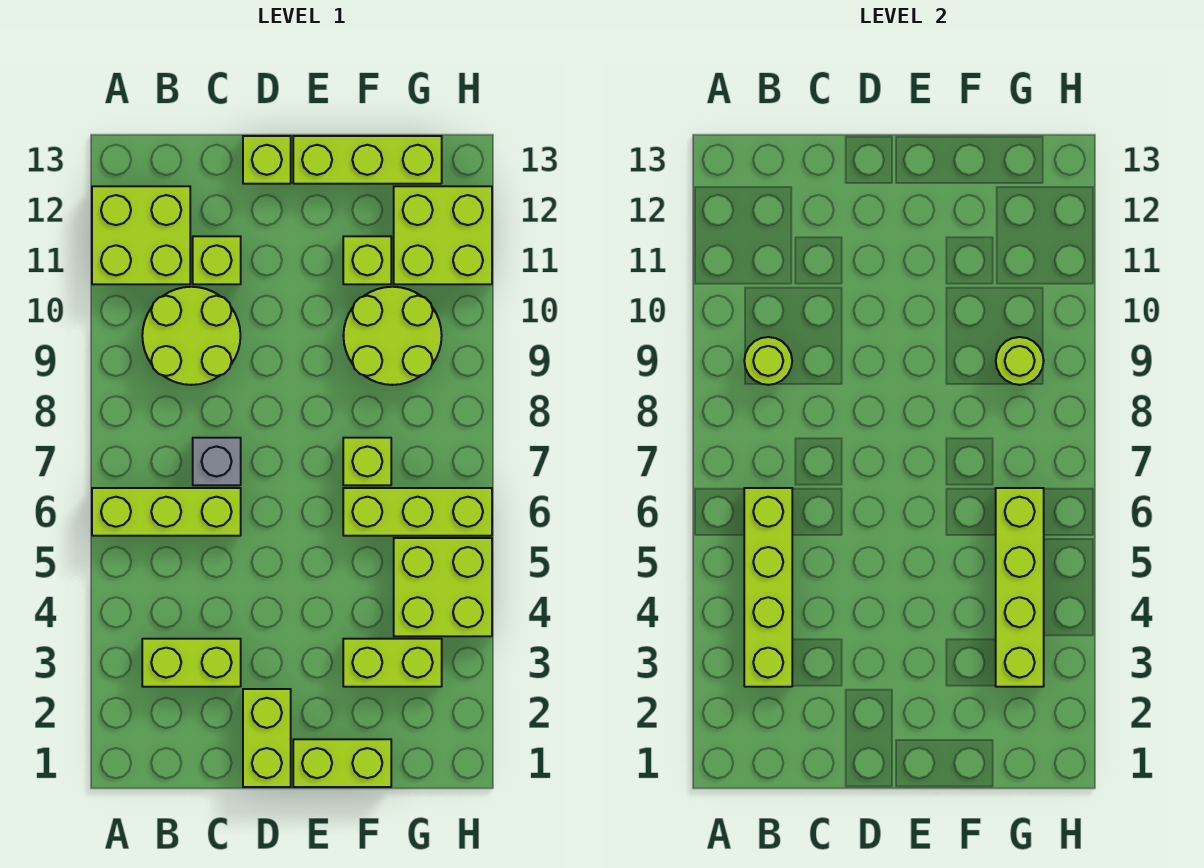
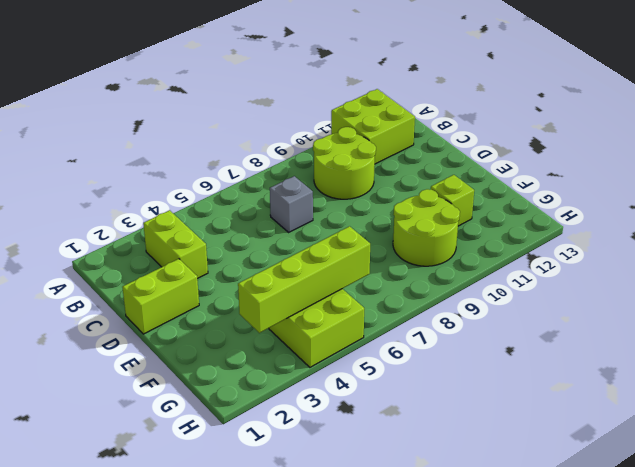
none -> lime 1x3 brick [92,488,241,536]
none -> lime 1x1 brick [193,236,241,284]
none -> lime 1x1 brick [243,136,291,184]

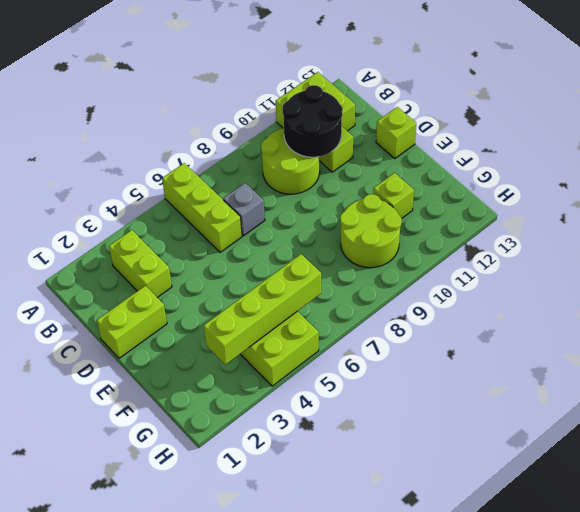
black 2x2 round brick [283,85,343,157] -> none
none -> lime 1x2 brick [293,739,391,787]
none -> lime 1x3 brick [293,136,442,184]
none -> lime 1x2 brick [343,639,442,687]

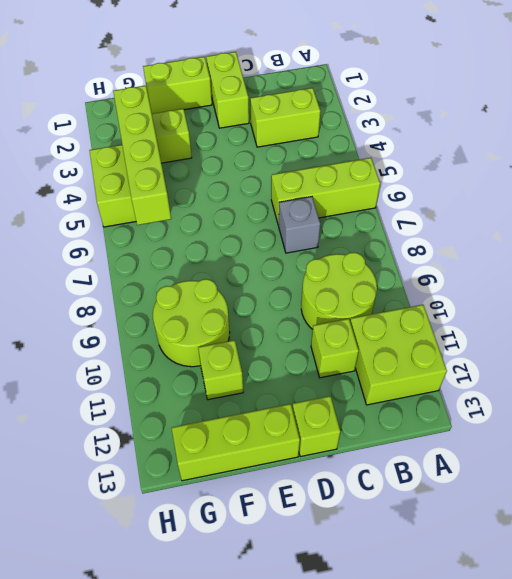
none -> lime 1x3 brick [343,488,492,536]
none -> lime 1x1 brick [343,438,391,485]
none -> lime 2x2 brick [394,186,492,284]

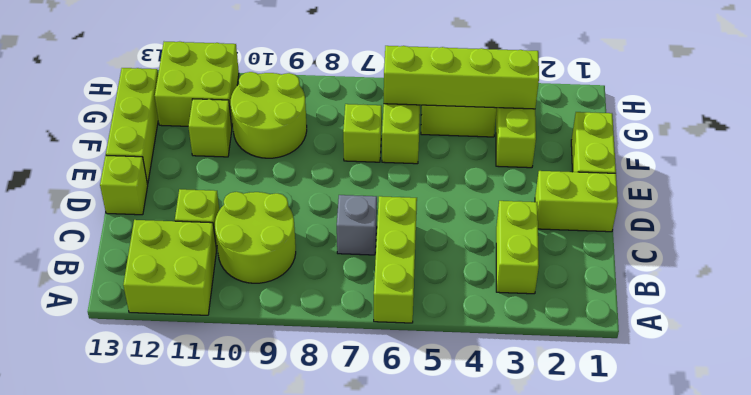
none -> lime 1x4 brick [744,488,792,687]
none -> lime 1x1 round brick [744,337,792,385]
none -> lime 1x1 round brick [996,337,1044,385]

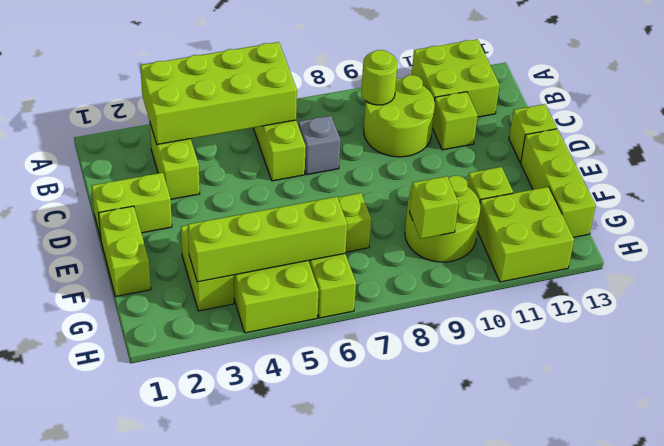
lime 2x4 brick [140,42,297,144] -> lime 1x4 brick [744,488,792,687]
lime 1x1 brick [410,176,458,239] -> lime 1x1 round brick [996,337,1044,385]

